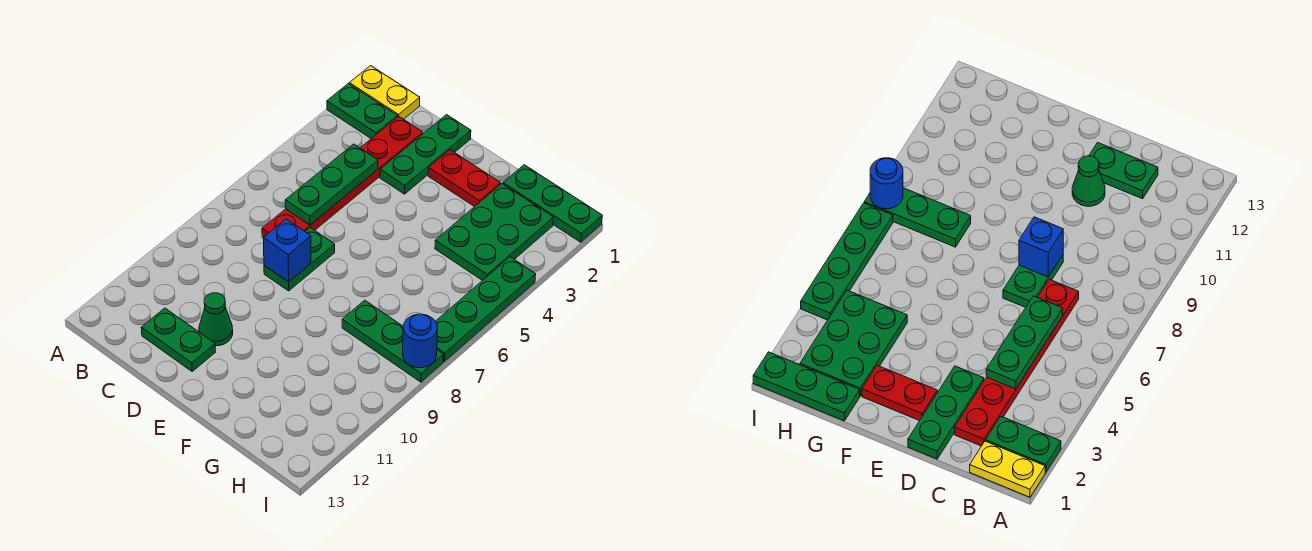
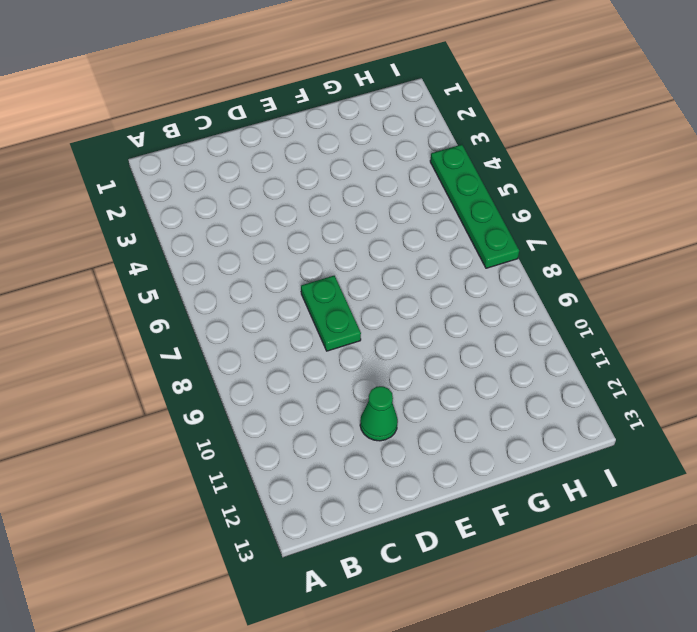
none -> yellow 1x2 plate [349,66,420,119]
none -> green 1x2 plate [327,84,397,139]
none -> red 1x6 plate [262,116,423,238]

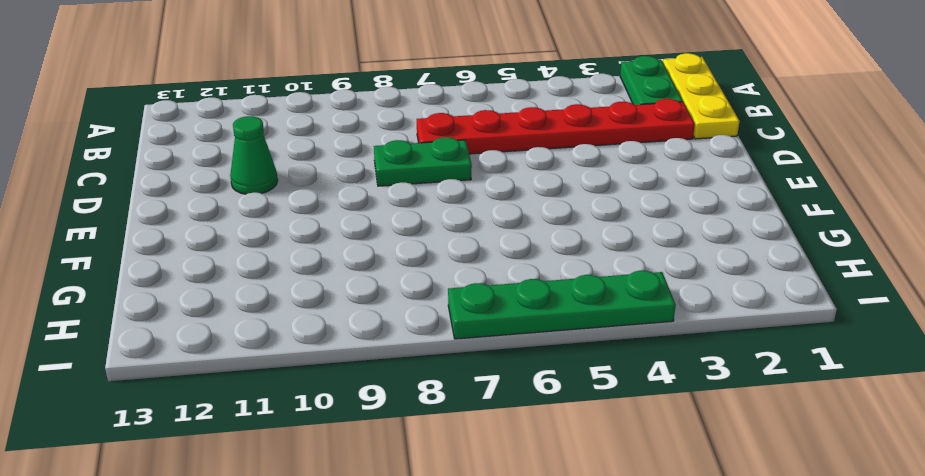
yellow 1x3 plate [663,53,740,139] -> yellow 1x2 plate [349,66,420,119]
none -> green 1x2 plate [141,308,215,371]
none -> green 1x3 plate [380,115,471,194]
none -> red 1x2 plate [428,150,501,207]

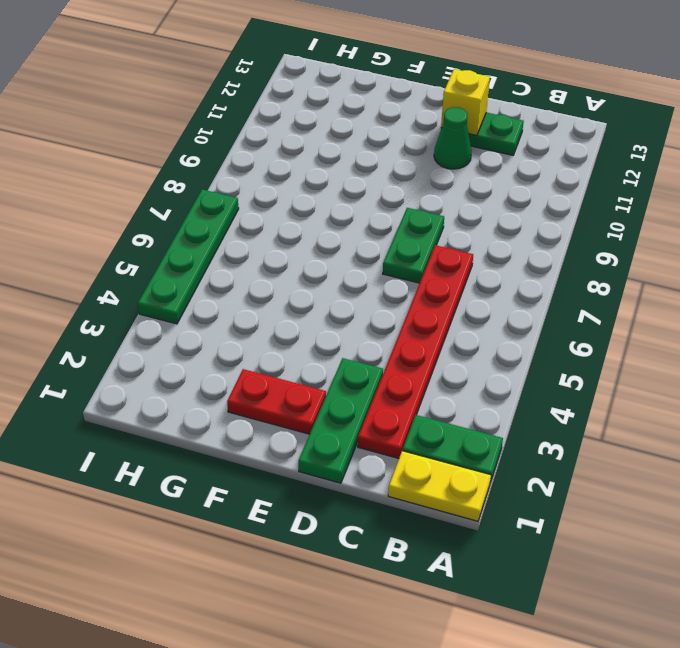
yellow 1x1 brick [441,69,490,135] -> none
none -> green 1x3 plate [503,165,602,242]
none -> green 2x3 plate [435,184,554,281]
none -> green 1x3 plate [342,300,444,382]

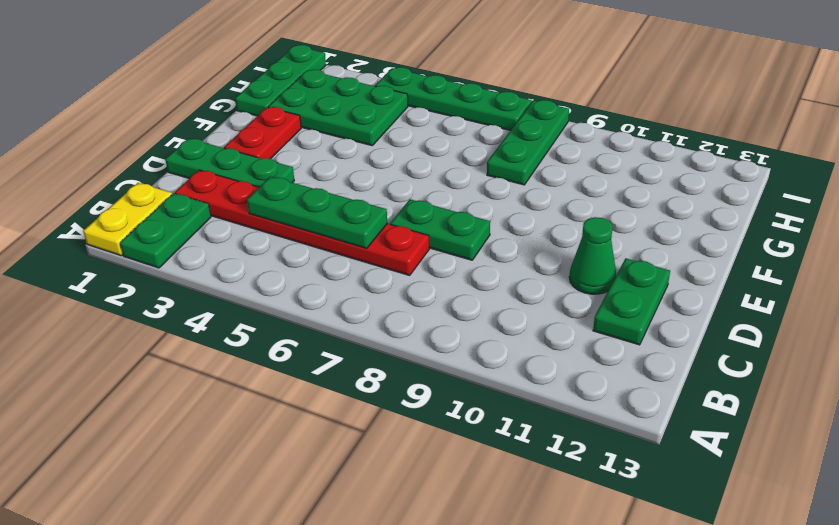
none -> blue 1x1 brick [263,219,311,282]
none -> blue 1x1 round brick [403,314,437,368]

